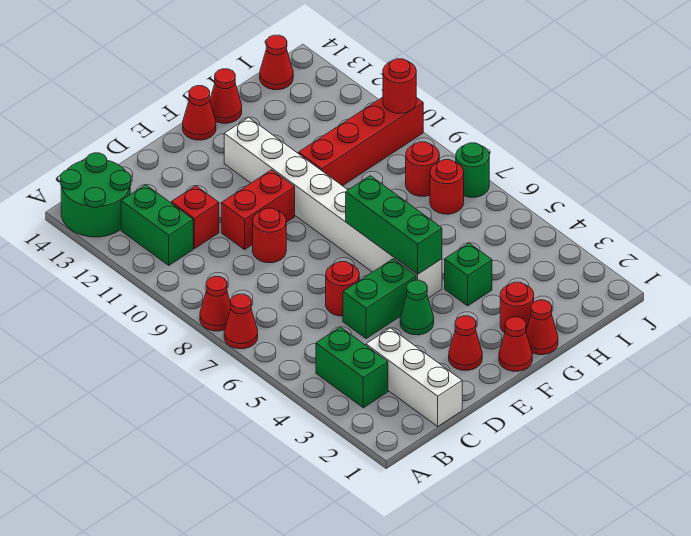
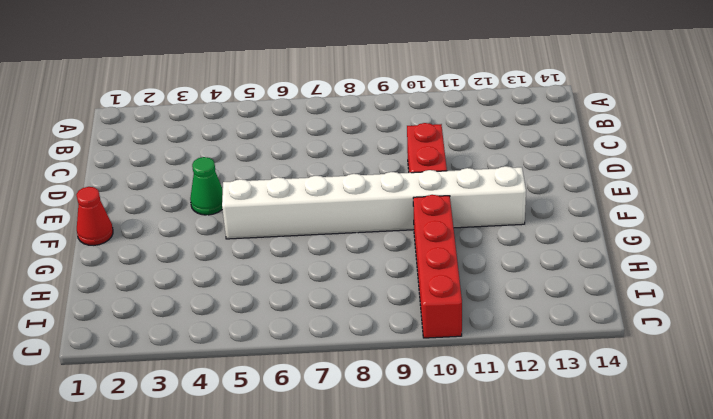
none -> red 1x1 cone [224,294,258,349]
none -> red 1x1 cone [200,276,231,331]
none -> green 2x2 round brick [60,153,131,237]

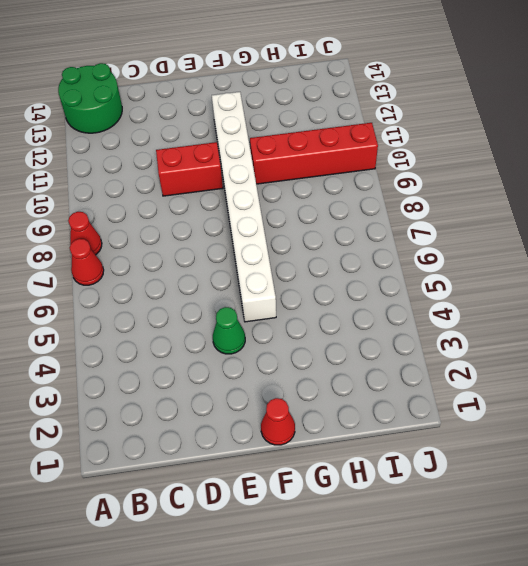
none -> green 1x2 brick [316,327,388,408]
none -> green 1x2 brick [121,185,193,265]
none -> white 1x3 brick [366,328,462,426]

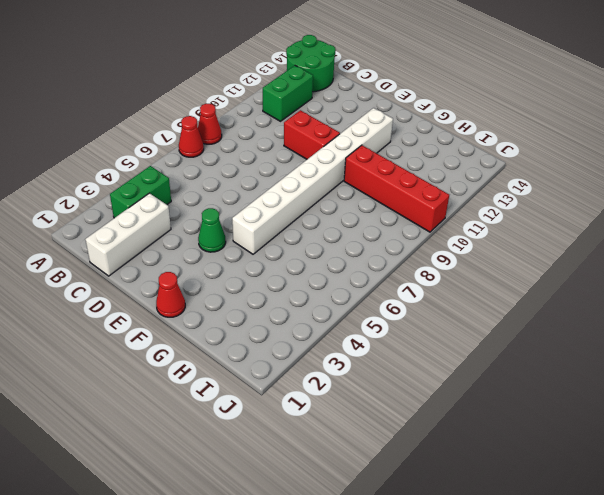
none -> red 1x1 brick [171,186,219,249]
none -> green 1x2 brick [343,259,416,339]
none -> red 1x1 round brick [326,262,359,316]

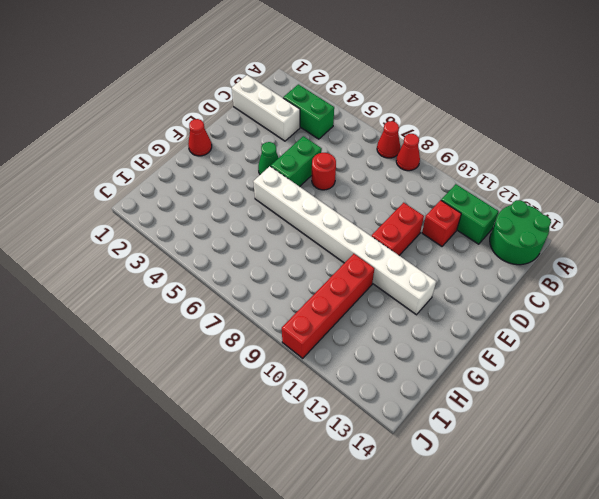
none -> red 1x1 round brick [253,208,286,263]
none -> red 1x1 cone [449,316,482,370]
none -> red 1x1 cone [183,86,216,140]

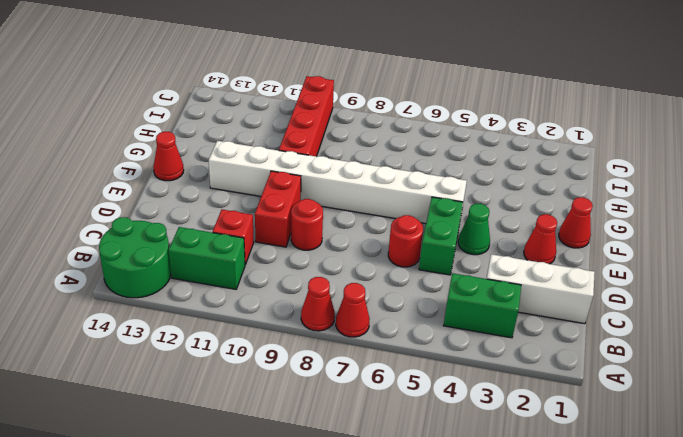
none -> red 1x1 cone [526,300,558,355]
none -> red 1x1 round brick [500,282,534,333]
none -> green 1x1 brick [445,243,492,306]

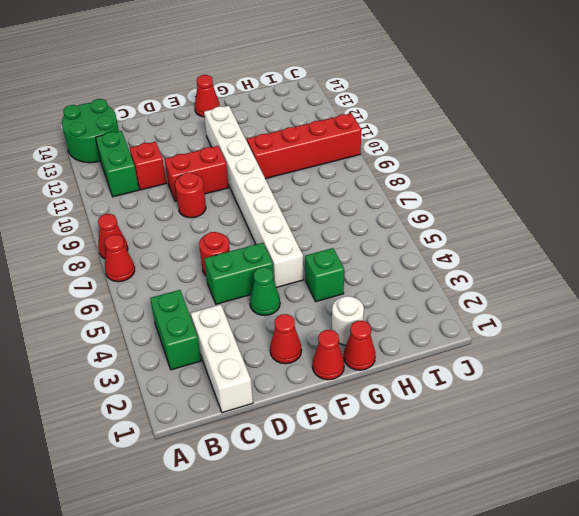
white 1x1 round brick [332,296,364,345] -> red 1x1 round brick [500,282,534,333]
none -> red 1x1 cone [210,69,242,123]
none -> red 1x1 round brick [430,160,464,214]
none -> red 1x1 round brick [406,142,439,196]

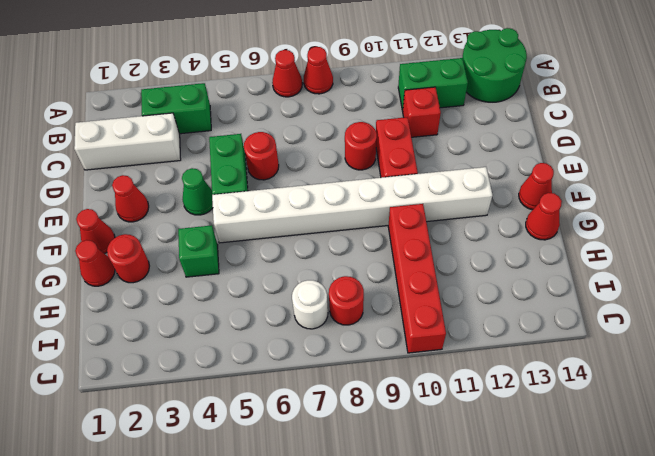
white 1x1 round brick [292,280,328,329] -> red 1x1 round brick [430,160,464,214]
none -> red 1x1 cone [260,35,293,90]
none -> green 1x1 round brick [456,143,489,197]
none -> green 1x3 brick [346,176,442,274]

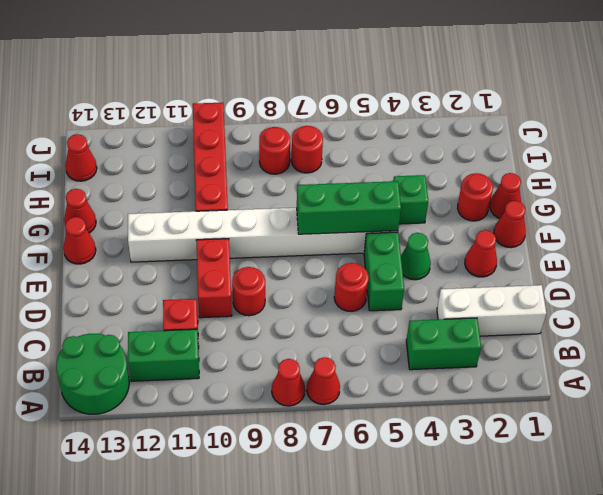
none -> green 1x1 round brick [456,143,489,197]
none -> red 1x1 round brick [383,59,416,113]

